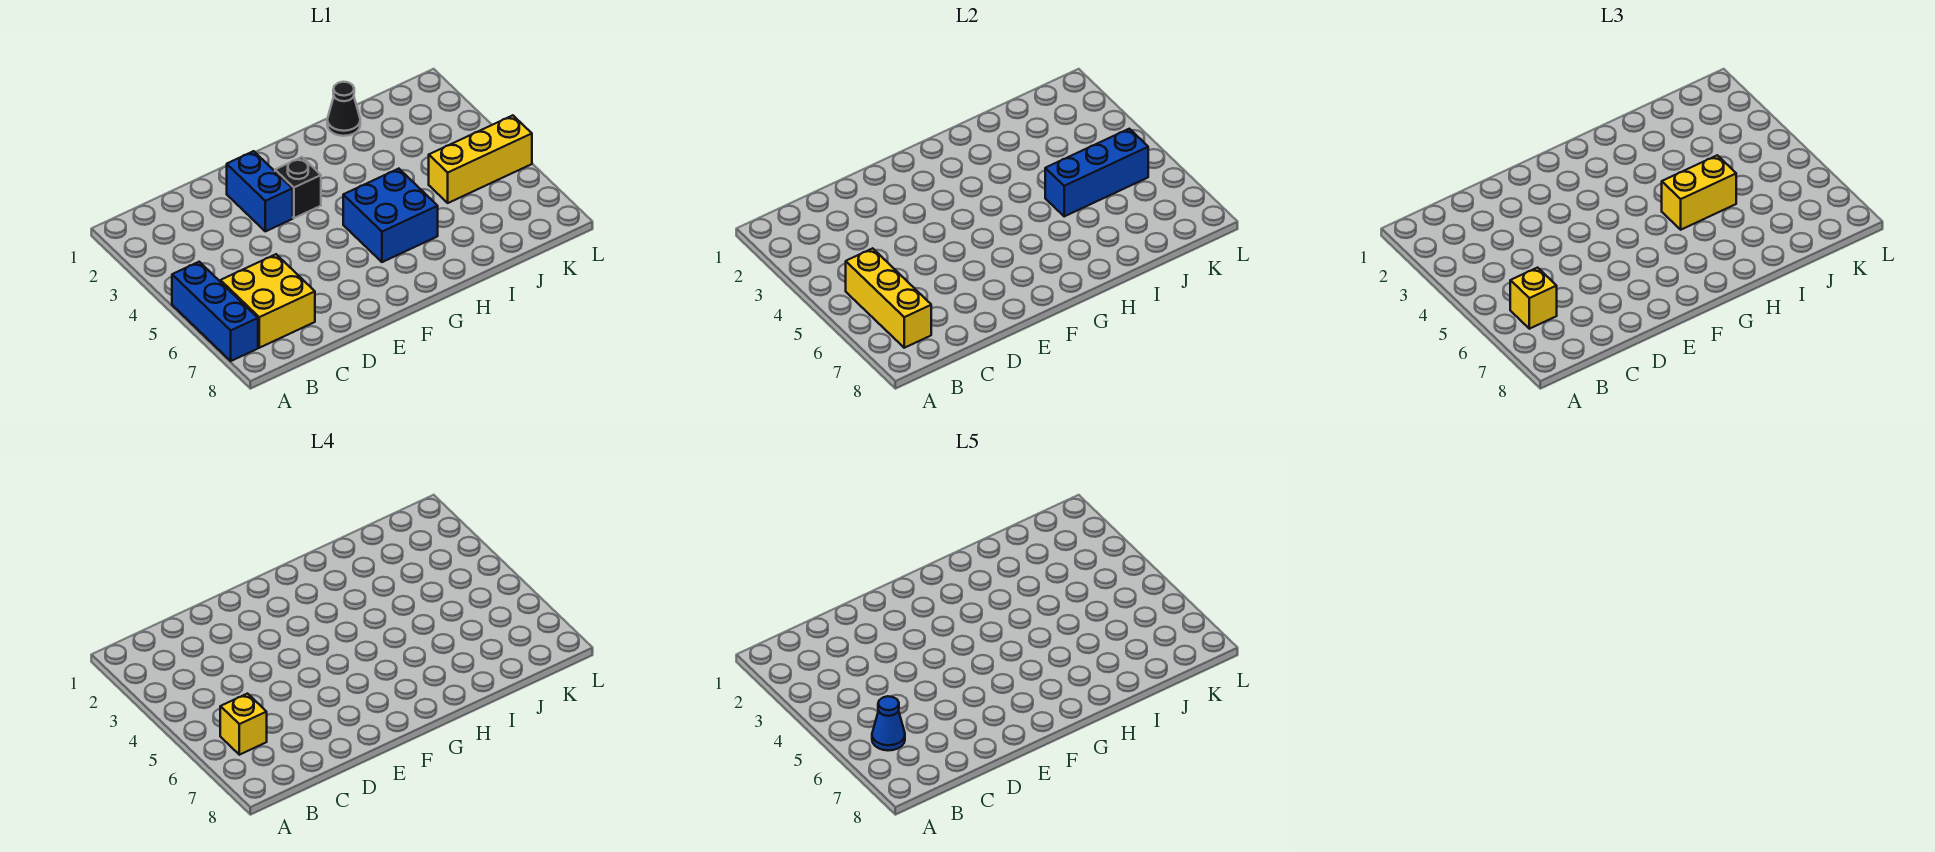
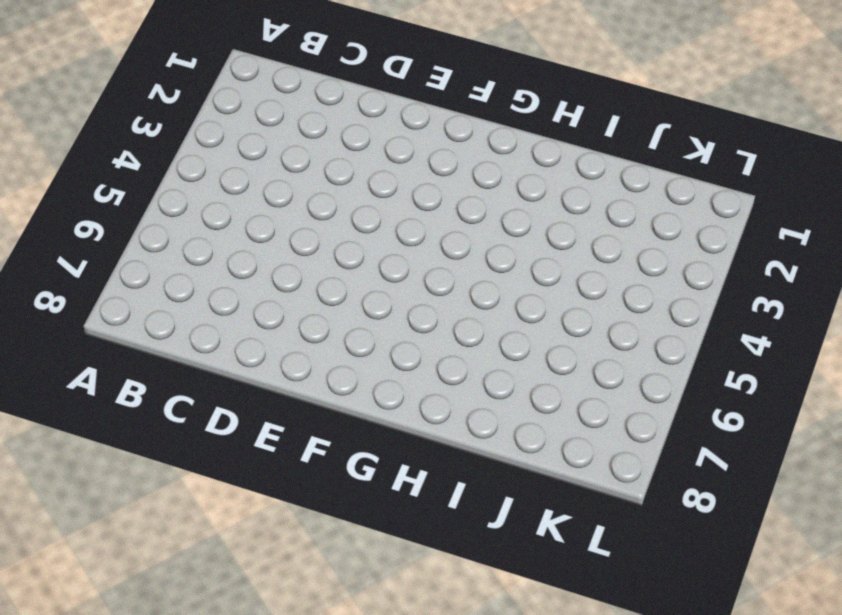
none -> blue 1x3 brick [172,262,258,361]
none -> yellow 2x2 brick [220,254,315,348]
none -> blue 1x2 brick [227,151,293,231]

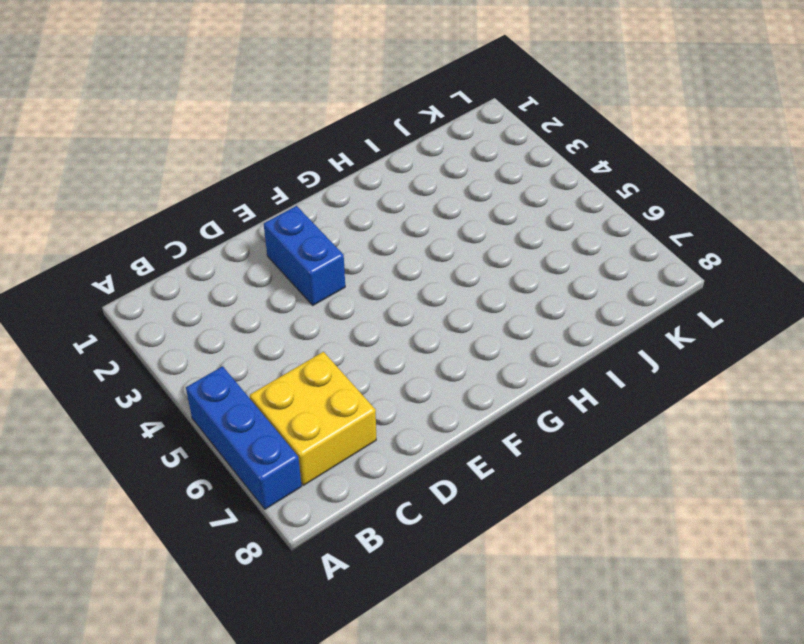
none -> black 1x1 brick [275,157,321,218]
none -> blue 2x2 brick [343,169,438,262]
none -> black 1x1 cone [327,82,360,136]

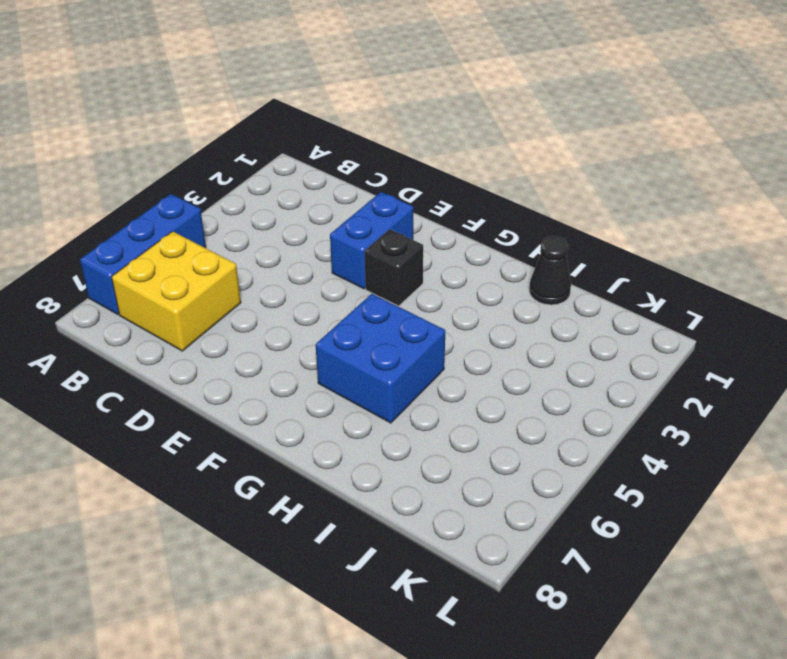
none -> yellow 1x3 brick [429,115,532,203]
none -> yellow 1x3 brick [846,248,931,348]
none -> blue 1x3 brick [1045,129,1148,216]

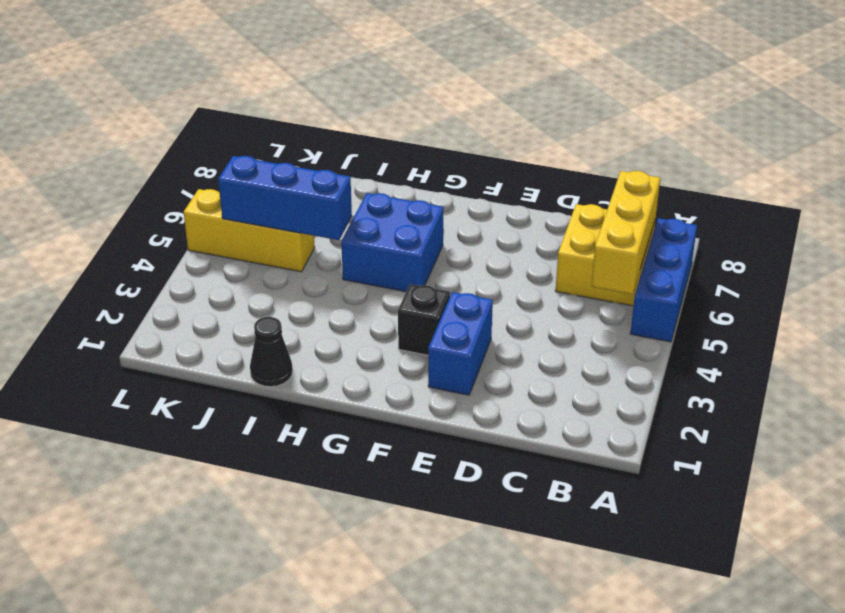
none -> yellow 1x1 brick [1510,268,1557,329]
none -> yellow 1x2 brick [1662,155,1736,230]
none -> yellow 1x1 brick [220,694,267,755]

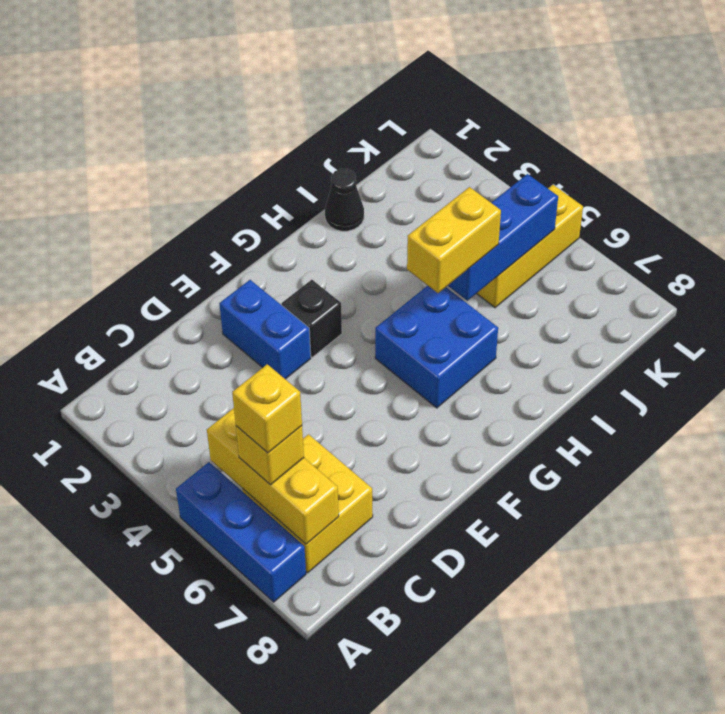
none -> blue 1x1 cone [872,696,905,751]

